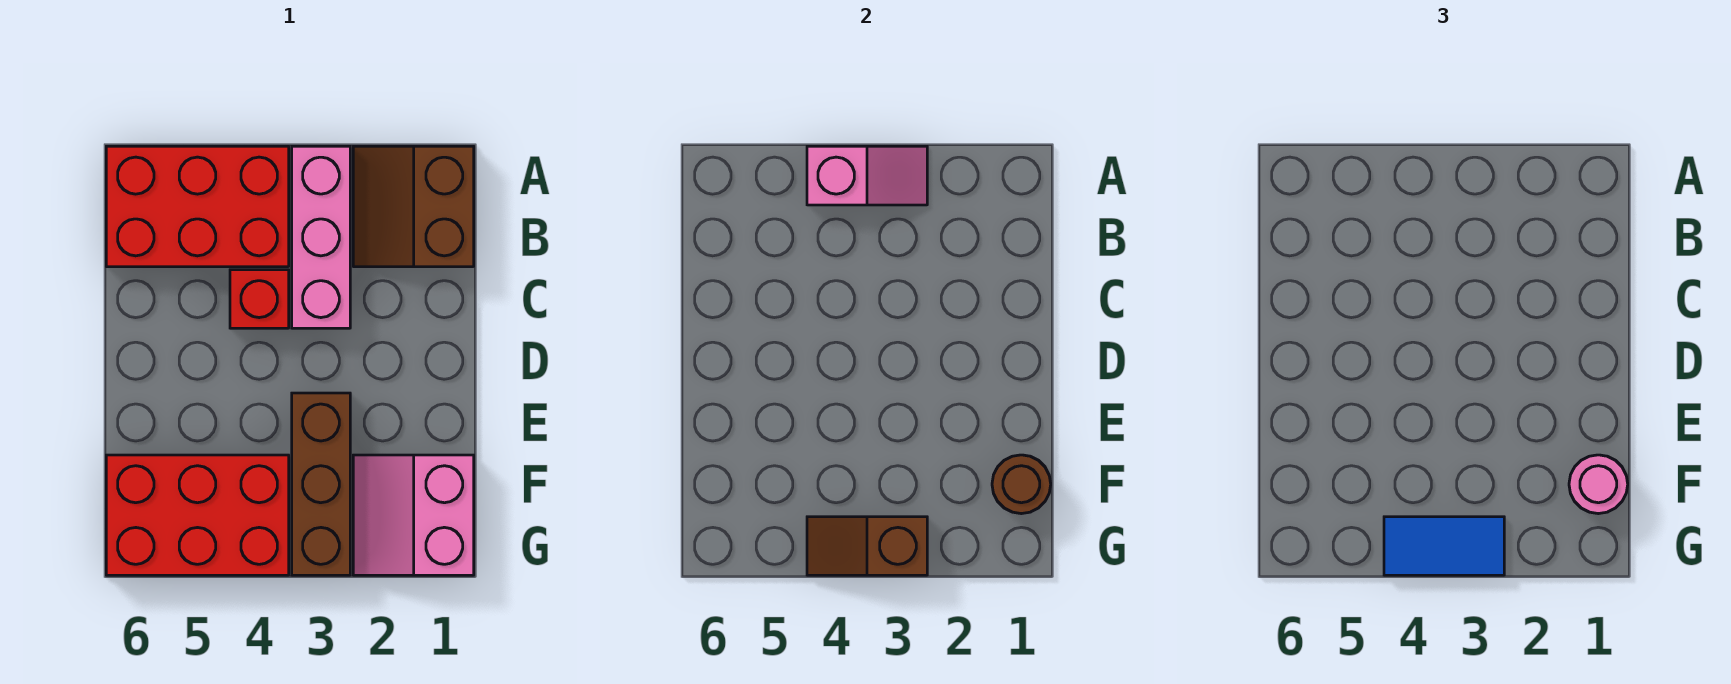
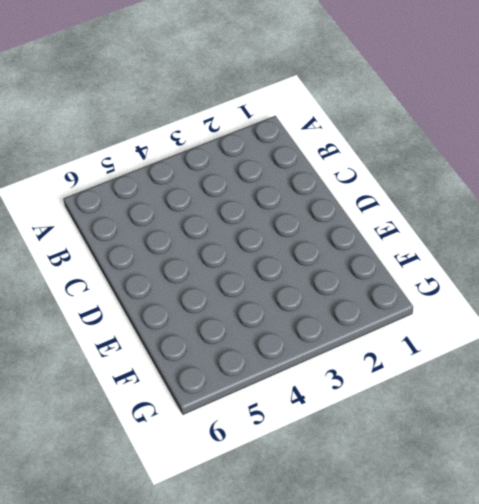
none -> brown 2x2 slope [353,146,474,267]
none -> pink 1x3 brick [292,146,350,328]
none -> red 2x3 brick [106,146,289,267]

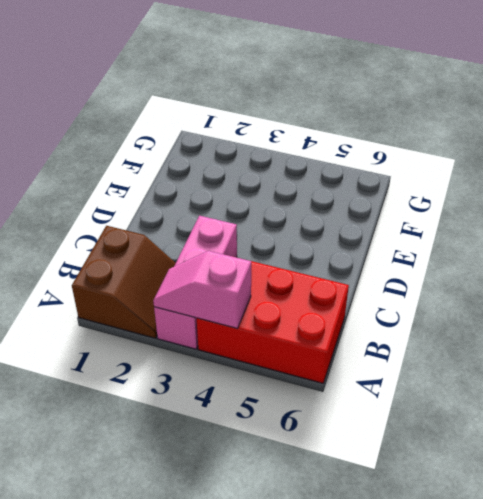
none -> red 1x1 brick [230,270,289,328]
none -> brown 1x3 brick [292,393,350,575]
none -> pink 2x2 slope [353,455,474,575]

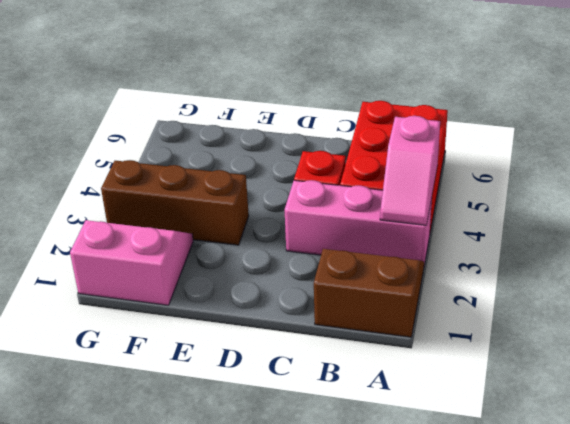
none -> red 2x3 brick [106,455,289,575]
none -> brown 1x1 round brick [992,455,1051,514]
none -> brown 1x2 slope [807,517,927,575]

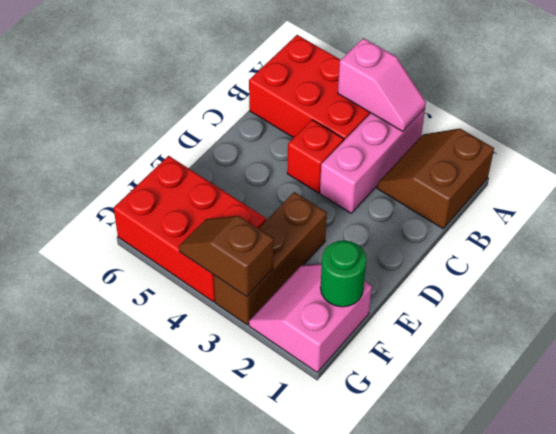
green 1x1 round brick [320,240,366,307] -> brown 1x1 round brick [992,455,1051,514]
none -> pink 1x1 round brick [1569,455,1628,514]
none -> blue 1x2 tile [1384,517,1504,575]

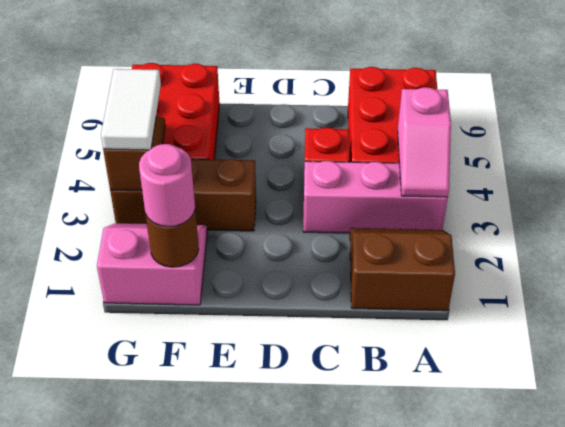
white 1x2 tile [101,69,161,150] -> blue 1x2 tile [1384,517,1504,575]

